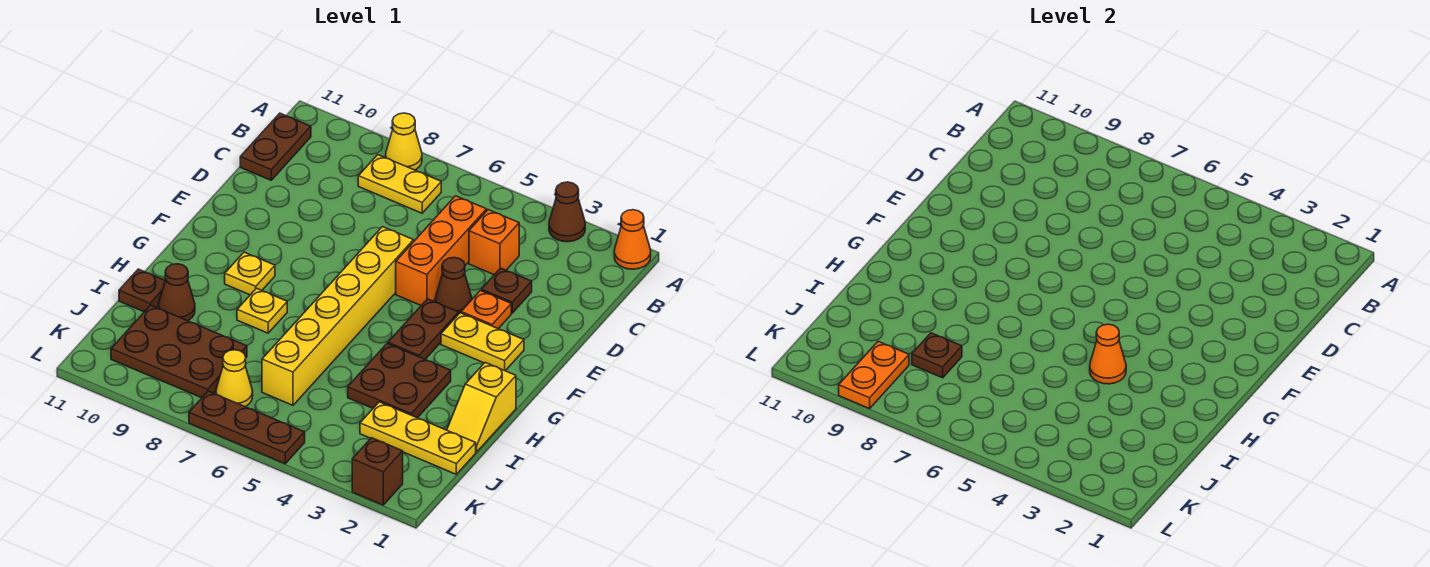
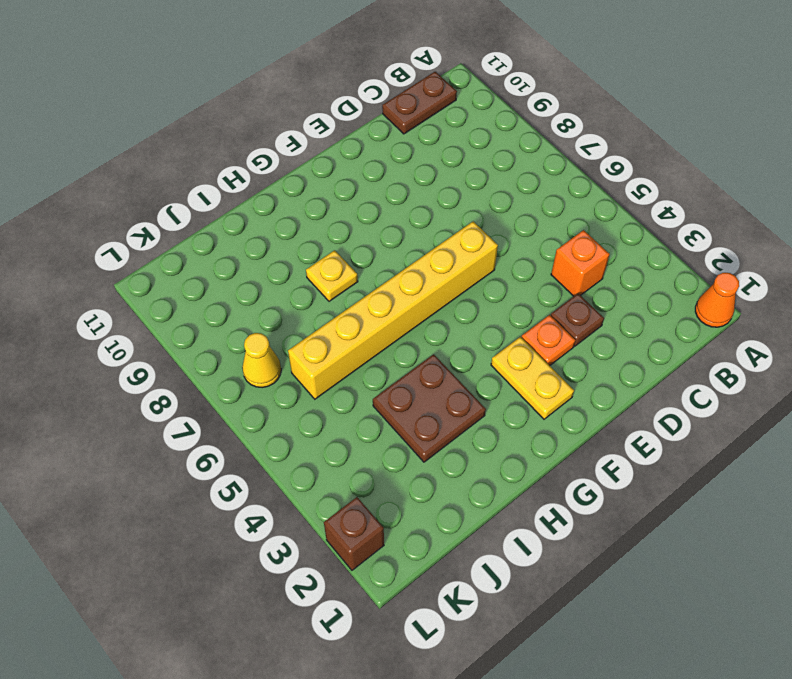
none -> brown 1x1 cone [549,182,585,242]
none -> yellow 1x1 cone [386,113,422,170]
none -> yellow 1x2 plate [358,155,441,213]

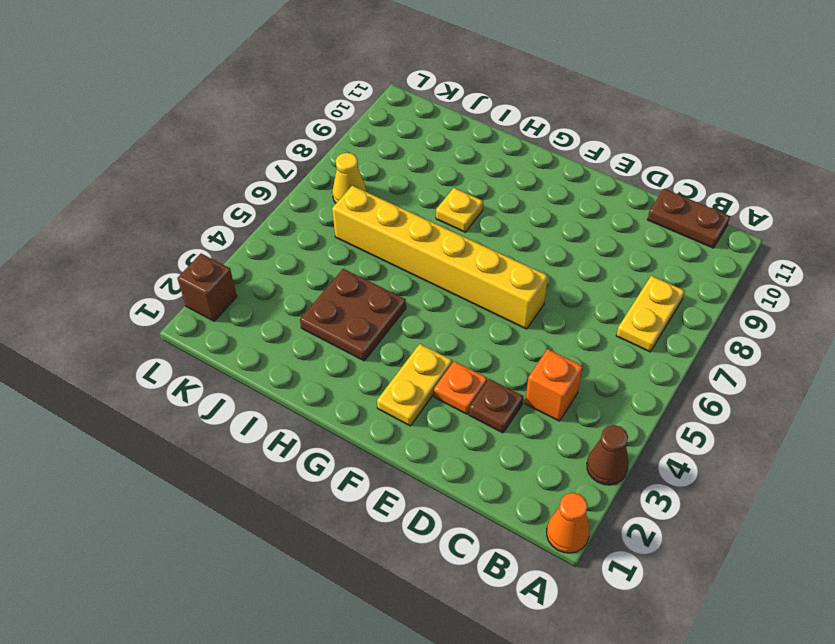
none -> yellow 1x1 cone [386,113,422,170]
none -> orange 1x3 brick [396,196,487,305]
none -> brown 1x1 cone [435,258,472,313]

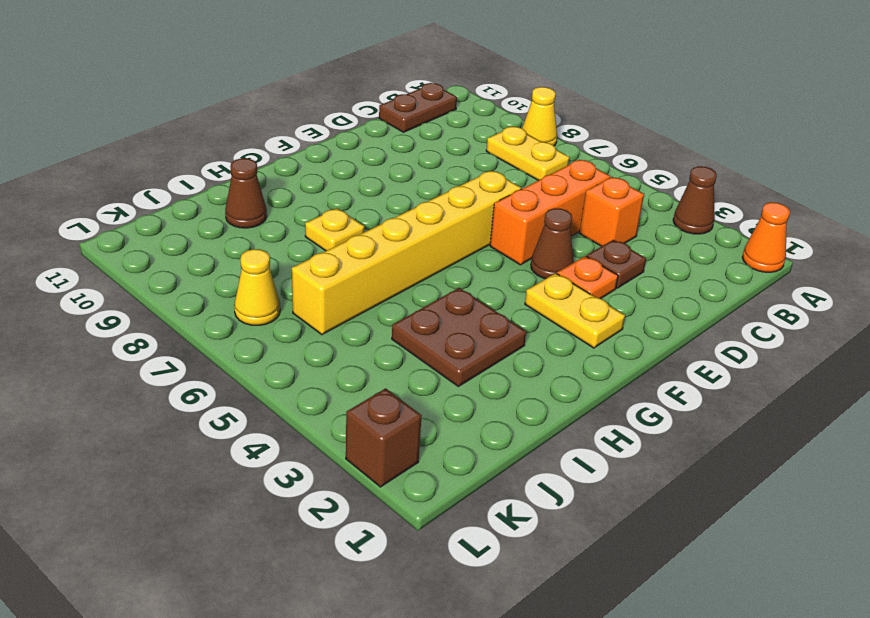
none -> brown 1x2 plate [388,299,459,359]
none -> yellow 1x1 plate [225,252,275,295]
none -> yellow 1x2 slope [447,363,516,452]

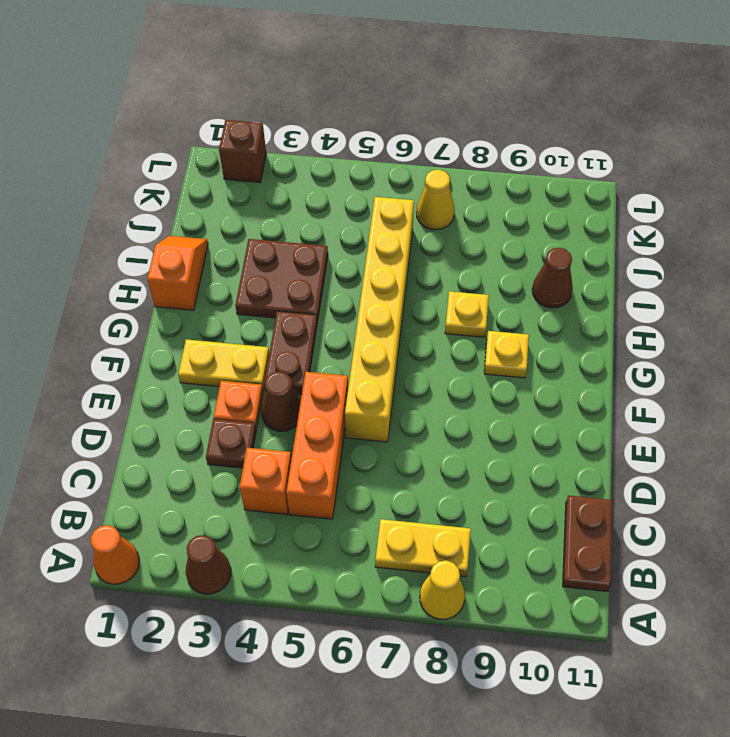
orange 1x2 slope [147,236,208,310] -> yellow 1x2 slope [447,363,516,452]
none -> brown 1x1 plate [119,269,165,312]
none -> yellow 1x3 plate [360,402,476,474]
none -> brown 2x3 plate [111,305,247,398]

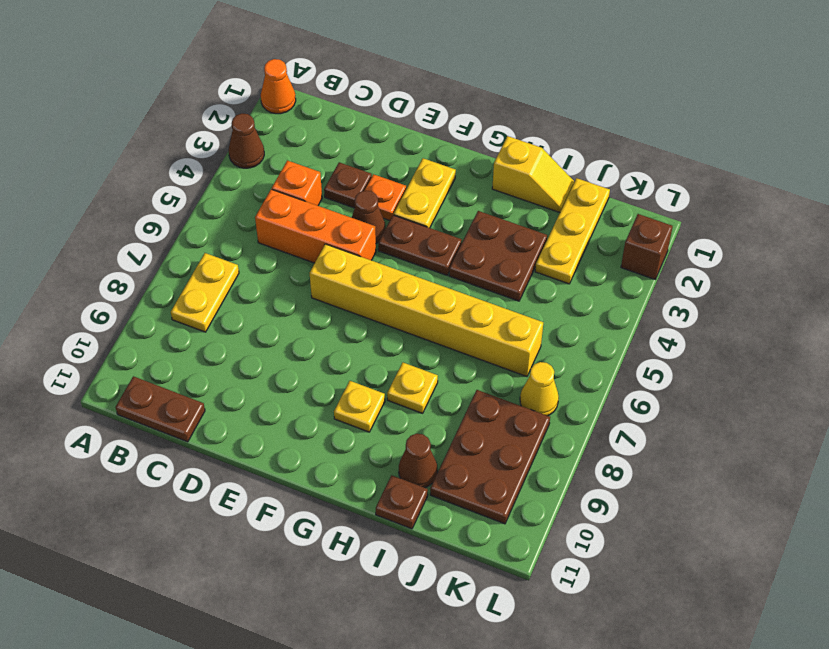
none -> yellow 1x1 cone [386,113,422,170]
none -> brown 1x3 plate [189,391,305,464]
none -> orange 1x1 cone [1090,324,1126,384]

